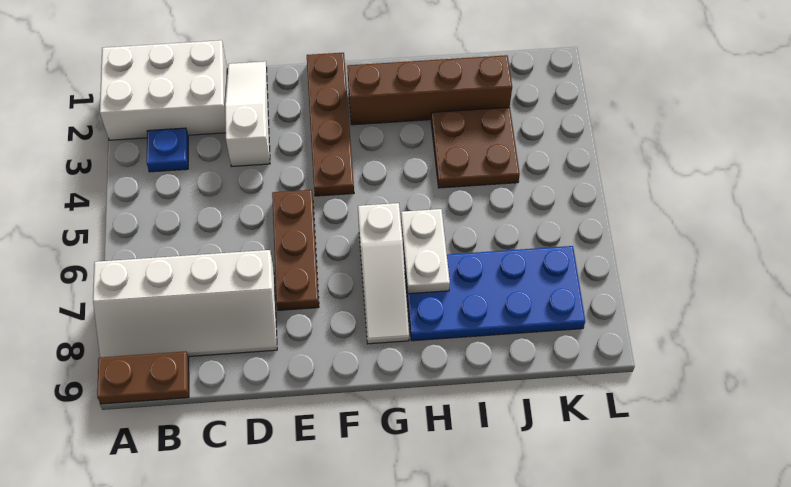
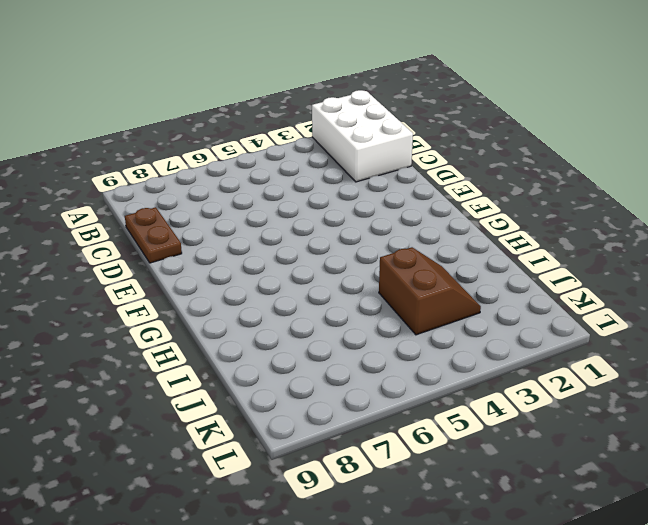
brown 1x2 plate [125,207,182,263] -> brown 1x2 plate moved to [97,351,189,404]
brown 2x2 slope [379,247,481,335] -> brown 2x2 plate [431,107,520,188]
none -> white 2x4 slope [93,250,277,357]
none -> blue 1x1 plate [147,128,188,172]
none -> white 1x3 slope [225,61,270,166]

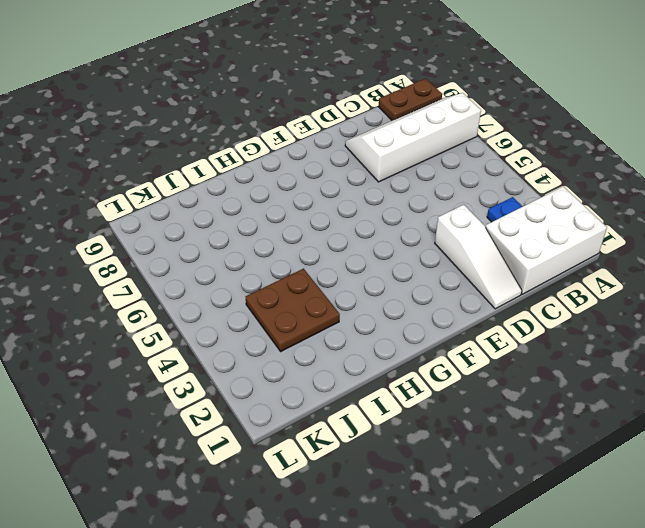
none -> brown 1x3 plate [272,190,319,310]
none -> brown 1x4 plate [307,53,354,196]
none -> brown 1x4 brick [347,55,512,125]

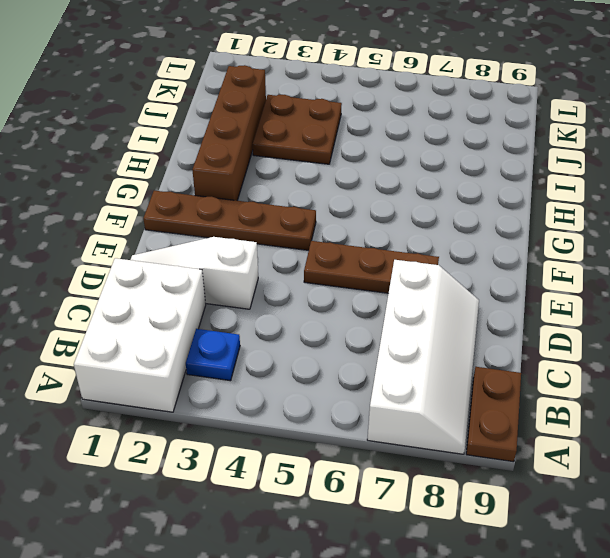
none -> white 1x3 slope [358,203,409,344]
none -> blue 2x4 plate [404,246,585,341]
none -> white 1x2 plate [401,209,450,294]

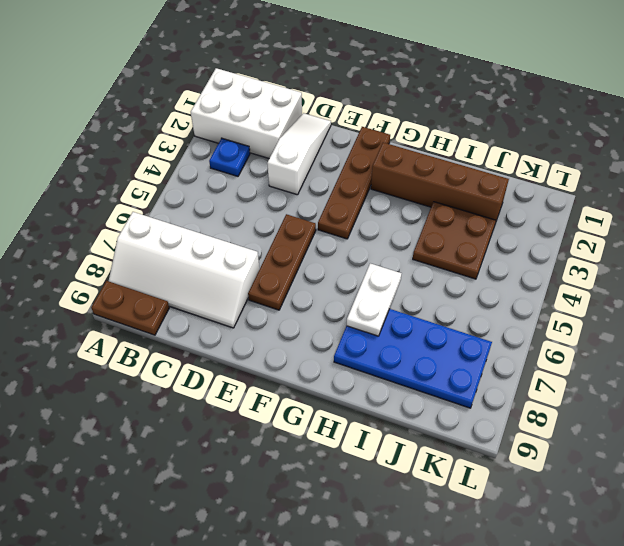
none -> white 1x3 slope [358,203,409,344]

